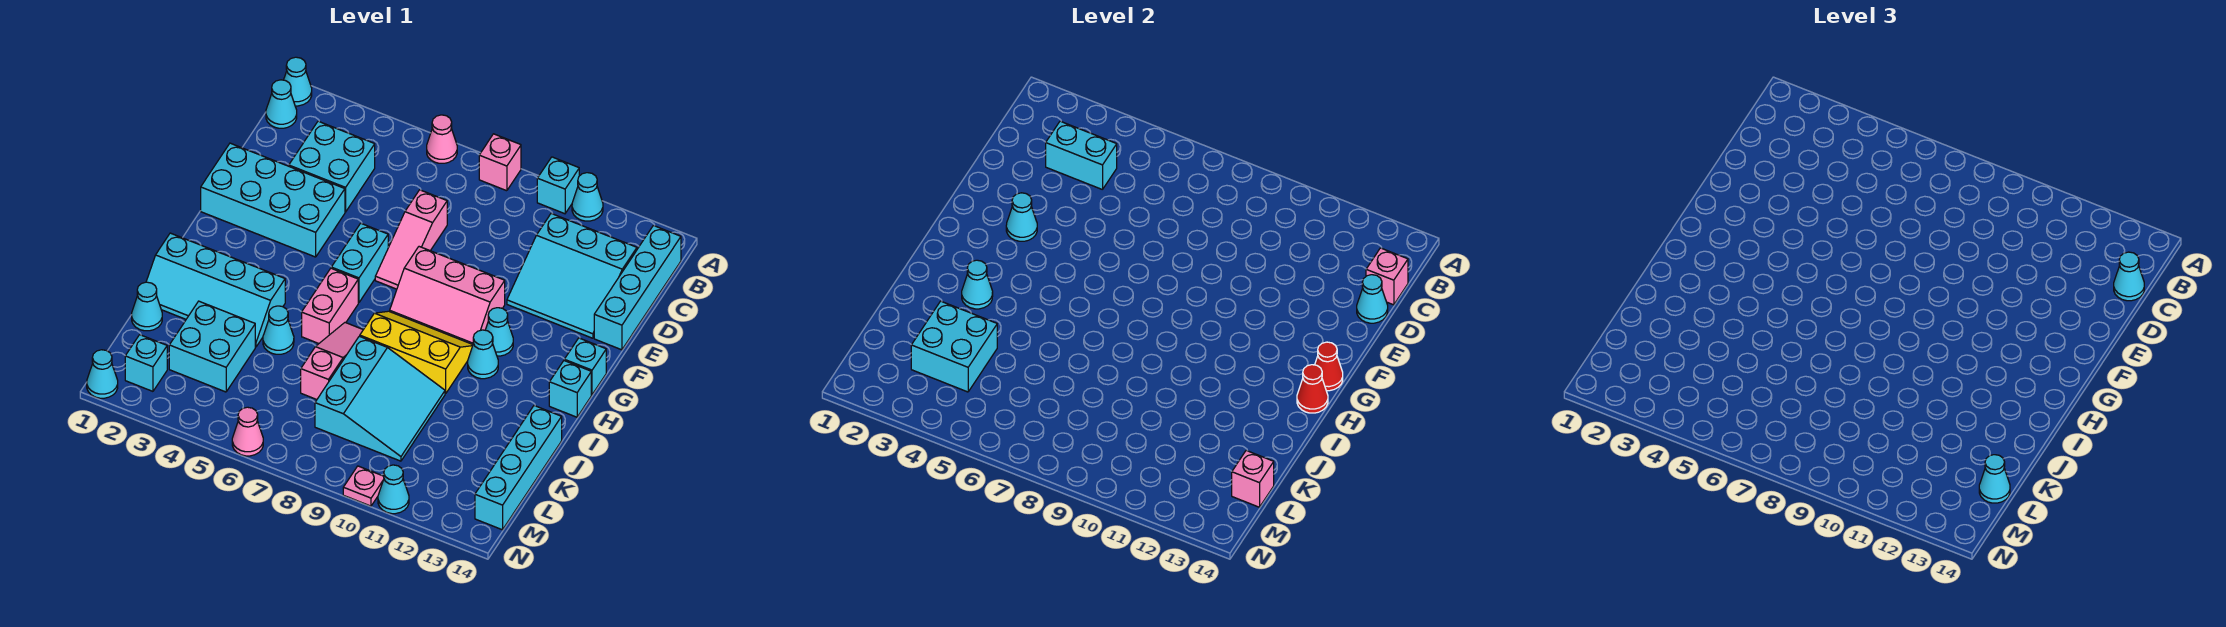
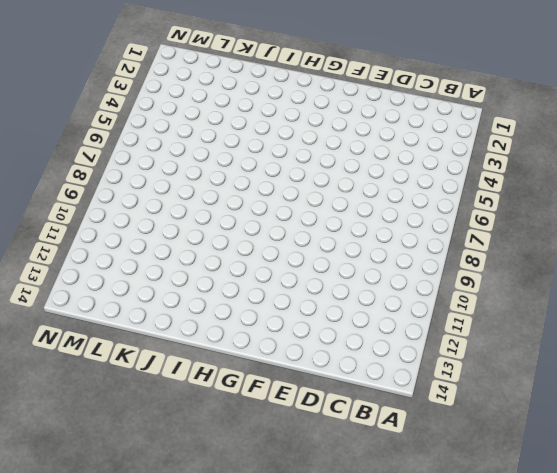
none -> cyan 1x1 cone [284,57,312,106]
none -> pink 1x1 cone [427,115,457,163]
none -> pink 1x1 brick [479,134,521,191]
none -> cyan 1x1 brick [537,157,579,214]

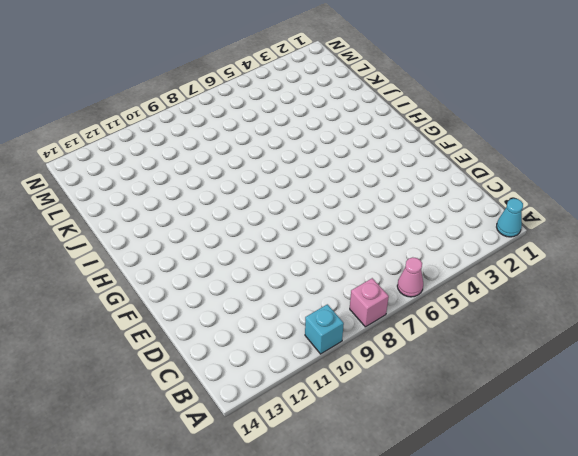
none -> cyan 1x1 cone [572,173,603,221]
none -> cyan 1x1 cone [266,80,297,128]
none -> cyan 1x4 brick [594,226,681,350]
none -> cyan 2x2 brick [289,121,375,212]

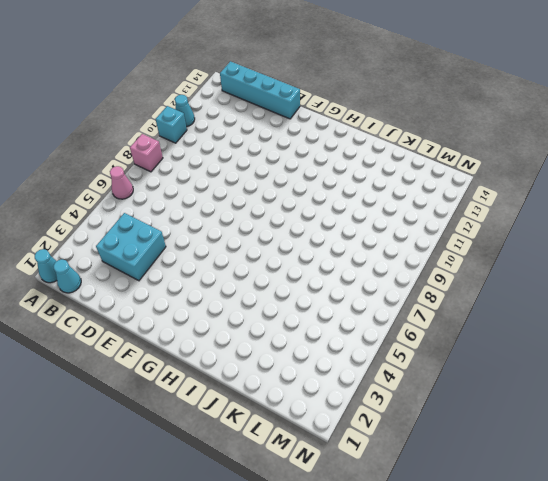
none -> cyan 3x3 slope [507,214,637,338]
none -> pink 1x3 slope [375,190,447,289]
none -> cyan 2x4 brick [201,143,345,257]
none -> cyan 1x2 brick [331,223,388,303]

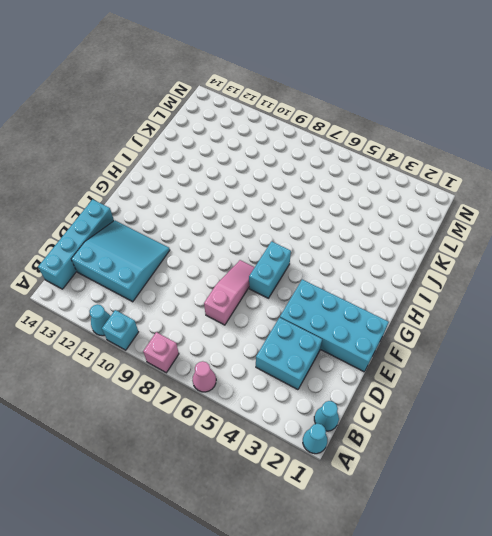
none -> pink 2x3 slope [390,247,505,344]
none -> cyan 1x1 cone [486,308,513,356]
none -> cyan 1x1 brick [564,338,606,395]
none -> pink 1x2 brick [302,268,358,343]

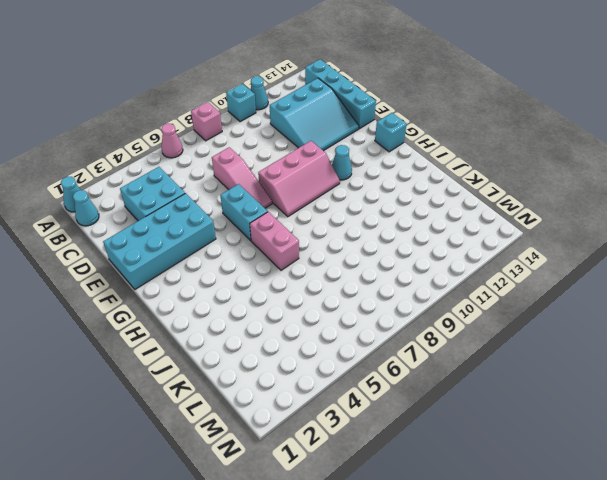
none -> yellow 2x3 slope [360,311,473,394]
none -> cyan 1x1 cone [468,330,498,379]
none -> cyan 1x1 brick [549,361,591,417]
none -> cyan 2x4 slope [146,233,285,347]

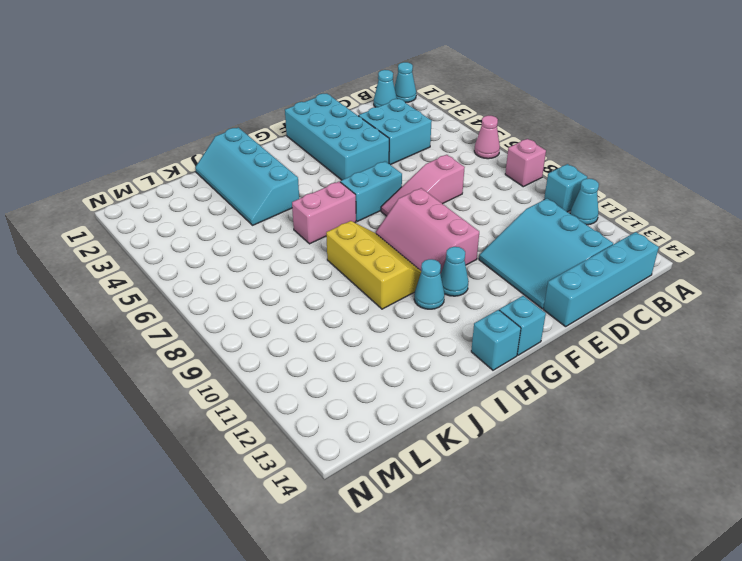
none -> pink 1x3 slope [301,323,363,400]
none -> cyan 1x1 cone [263,306,294,354]
none -> cyan 3x3 slope [315,336,445,461]
none -> cyan 1x4 brick [475,406,562,530]

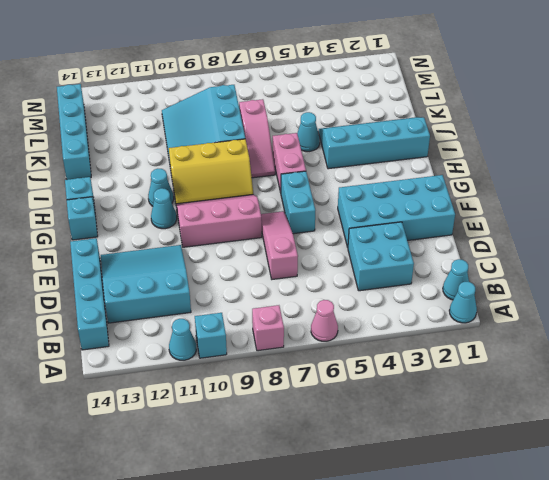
none -> cyan 1x1 cone [132,282,162,331]
none -> cyan 2x2 brick [169,301,255,392]
none -> cyan 1x1 brick [125,335,167,391]
none -> cyan 1x1 cone [87,350,118,398]

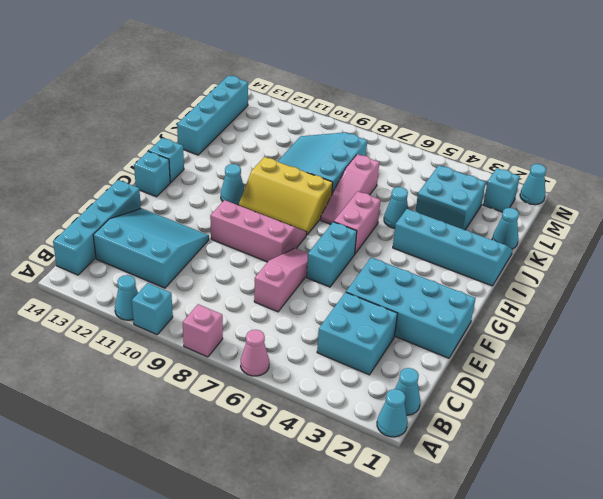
none -> cyan 1x1 cone [486,308,513,356]
none -> pink 1x1 cone [232,407,263,456]
none -> pink 1x1 plate [343,466,384,506]
none -> cyan 1x1 cone [378,465,409,514]

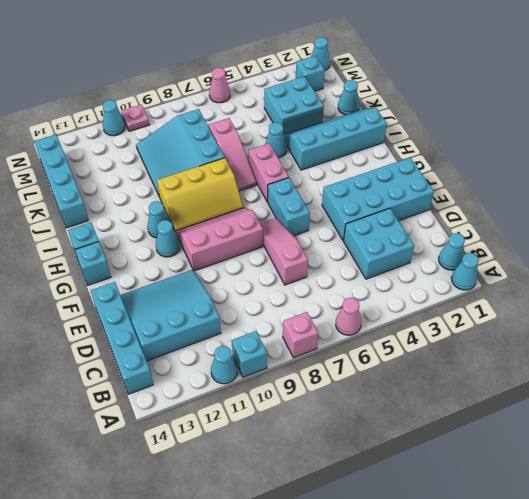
none -> cyan 1x2 brick [1046,121,1117,190]
none -> pink 1x1 brick [1366,248,1408,305]
none -> cyan 1x1 cone [1357,275,1388,323]
none -> cyan 1x1 cone [1006,193,1037,241]

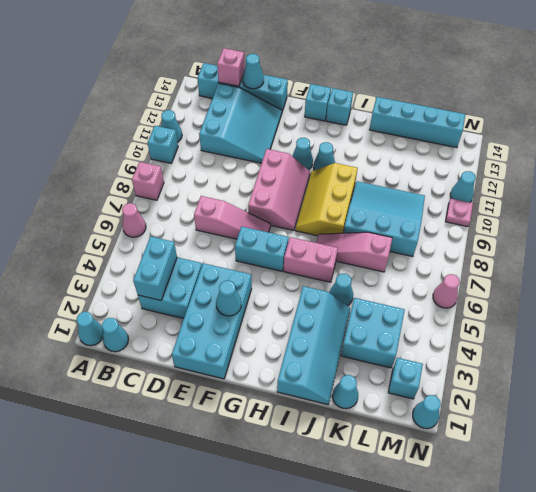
none -> red 1x1 cone [1315,342,1343,391]
none -> red 1x1 cone [1297,365,1328,413]
none -> cyan 1x1 cone [962,260,993,309]
none -> cyan 2x2 brick [911,301,997,392]

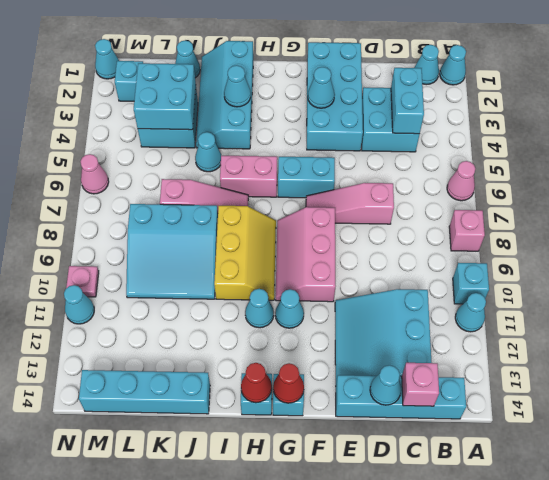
none -> pink 1x1 brick [1232,451,1274,507]
none -> cyan 1x1 cone [2114,252,2144,301]
none -> cyan 1x1 cone [1979,455,2010,503]

